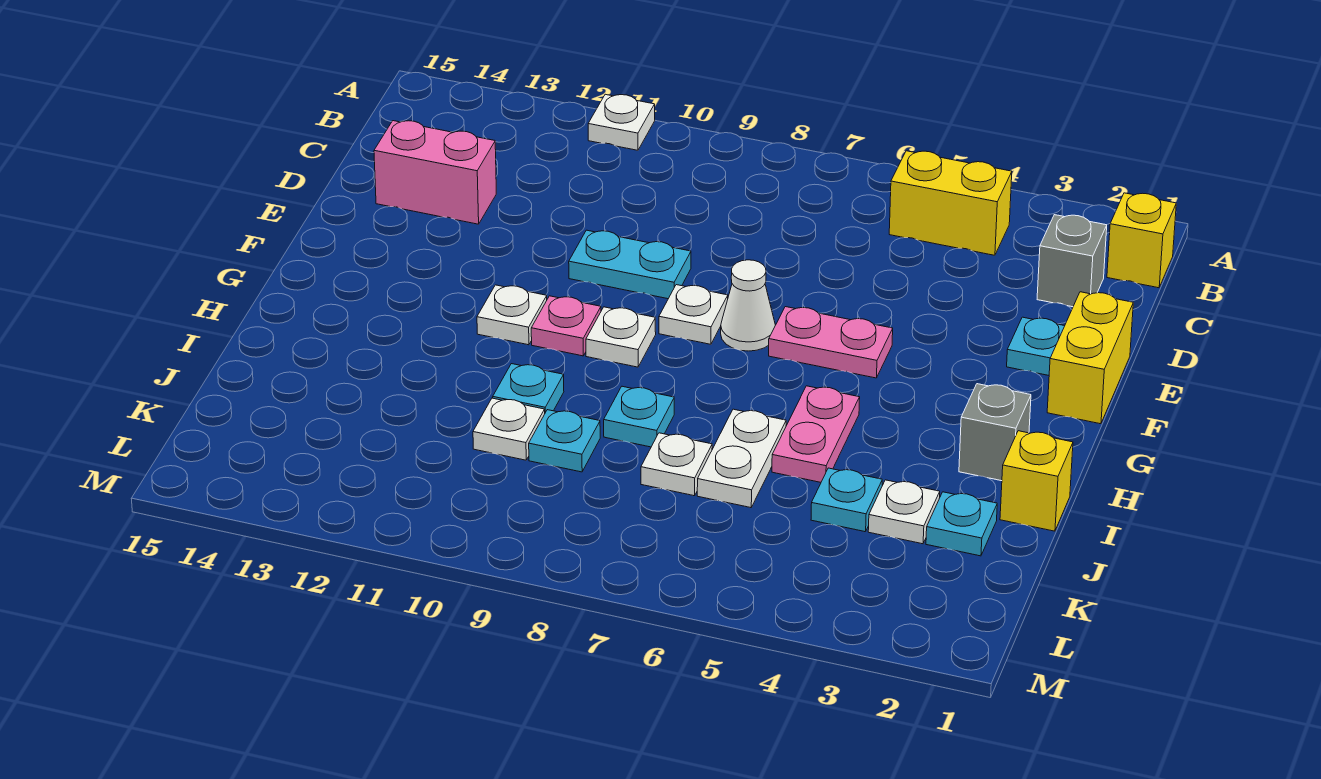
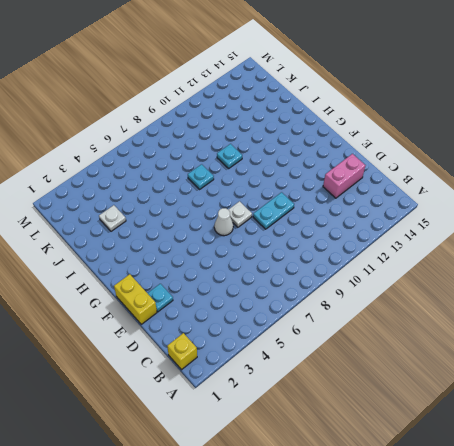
none -> white 1x1 plate [588,94,655,150]
none -> yellow 1x2 brick [889,151,1012,255]
none -> grey 1x1 brick [1037,215,1107,307]

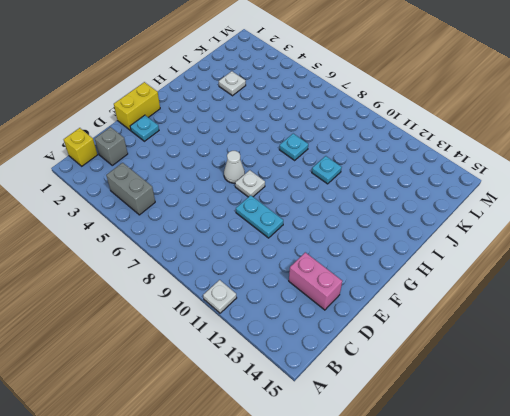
grey 1x2 brick [106,163,155,215] -> yellow 1x2 brick [889,151,1012,255]
none -> pink 1x2 plate [769,307,893,378]
none -> white 1x1 plate [586,307,656,367]
none -> pink 1x1 plate [531,296,601,356]

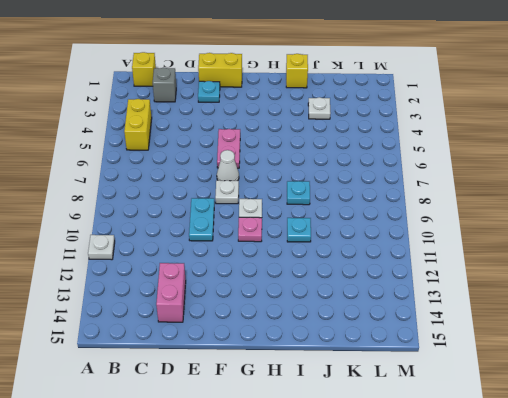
none -> white 1x1 plate [477,285,547,345]
none -> grey 1x1 brick [959,384,1031,481]
none -> pink 1x2 plate [772,386,860,482]

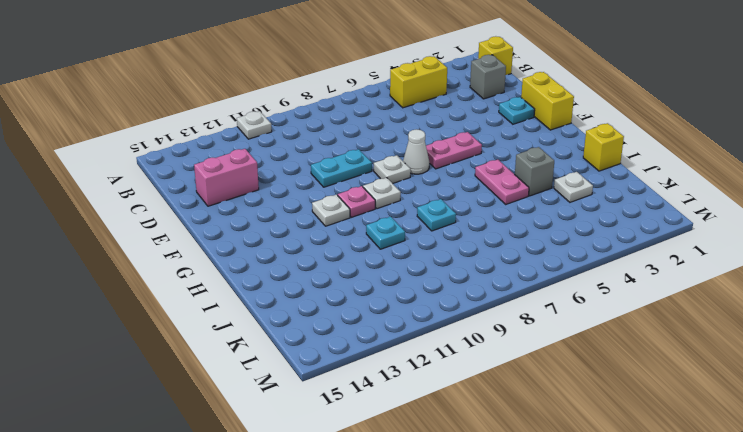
grey 1x1 brick [515,147,554,196] -> grey 1x1 brick moved to [959,384,1031,481]
none -> white 1x2 plate [697,409,786,508]
none -> cyan 1x1 plate [926,492,997,556]
none -> cyan 1x1 plate [811,468,882,532]

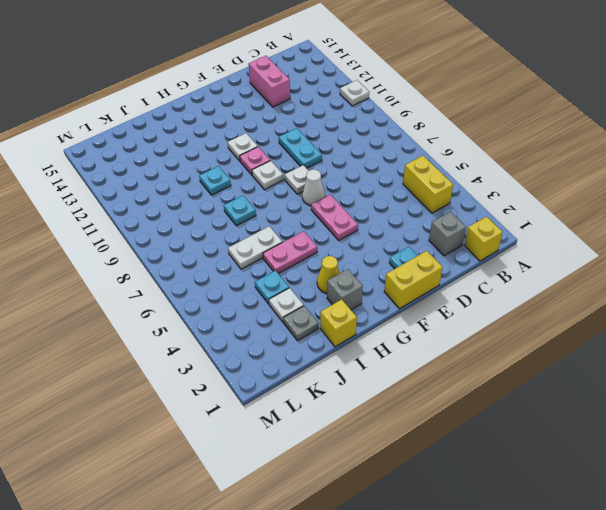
yellow 1x1 cone [317,256,340,293] -> none
grey 1x1 plate [283,306,319,341] -> cyan 1x1 plate [926,492,997,556]
none -> white 1x1 plate [641,433,712,496]
none -> cyan 1x1 plate [529,410,600,472]
none -> white 1x1 plate [473,398,545,460]

